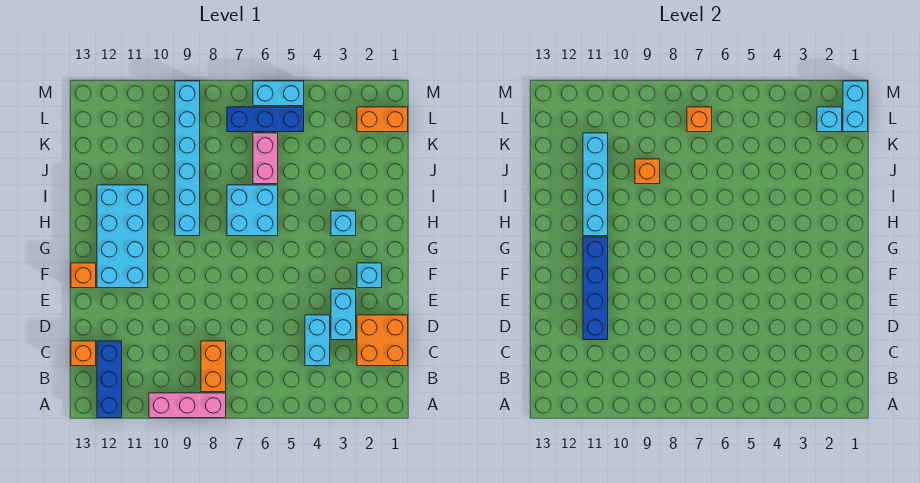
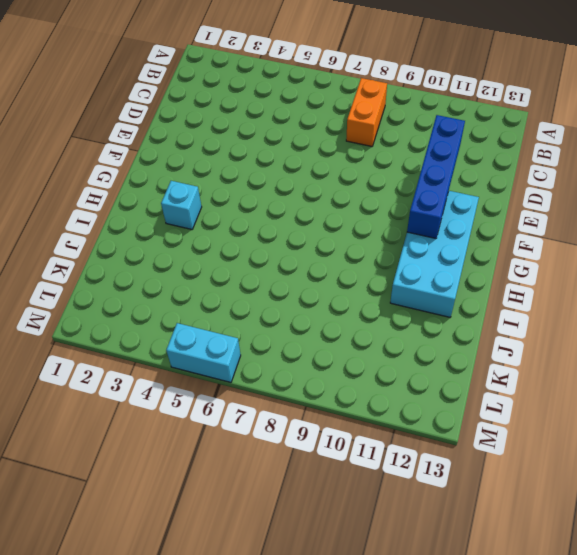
none -> pink 1x3 brick [149,393,226,418]
none -> blue 1x3 brick [97,341,122,418]
none -> orange 2x2 brick [357,315,408,366]

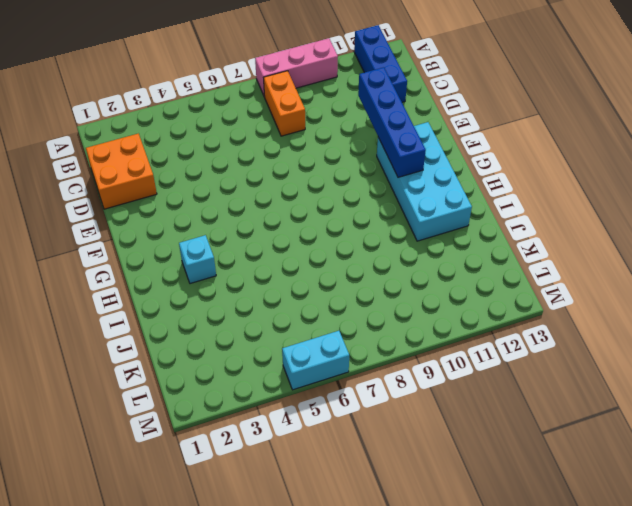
none -> cyan 1x2 brick [305,315,330,366]
none -> orange 1x1 brick [71,341,96,366]
none -> cyan 1x2 brick [331,289,356,340]

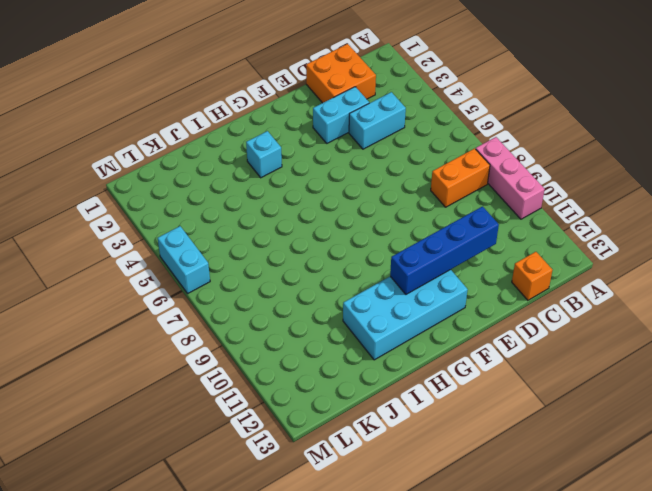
none -> blue 1x3 brick [97,341,122,418]
none -> cyan 1x1 brick [357,263,382,288]
none -> orange 1x1 brick [71,263,96,288]

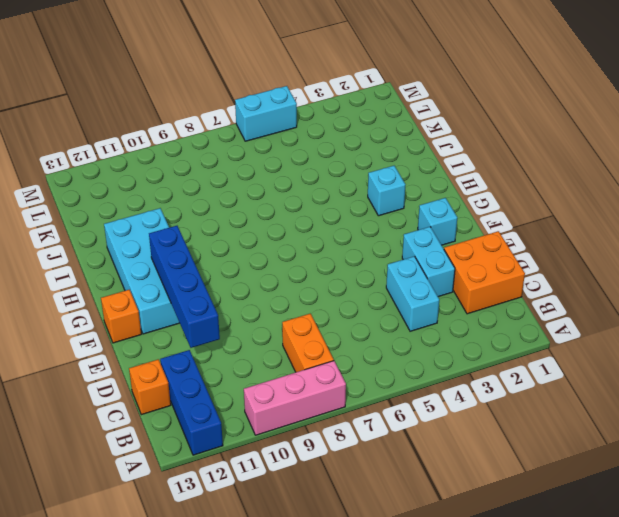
none -> cyan 2x2 brick [227,185,278,236]
none -> cyan 1x6 brick [175,81,200,236]
none -> pink 1x2 brick [253,133,278,184]

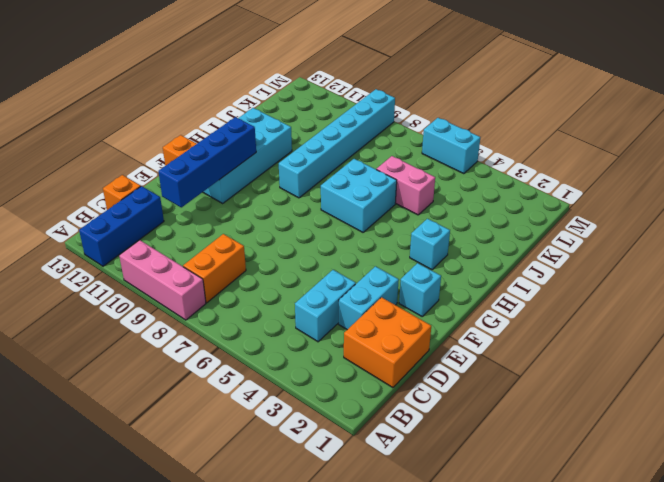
pink 1x2 brick [376,156,435,215] -> pink 1x2 brick turned to [253,133,278,184]
none -> orange 1x2 brick [357,107,408,132]
none -> blue 1x3 brick [227,107,304,132]
none -> cyan 1x4 brick [583,133,608,236]

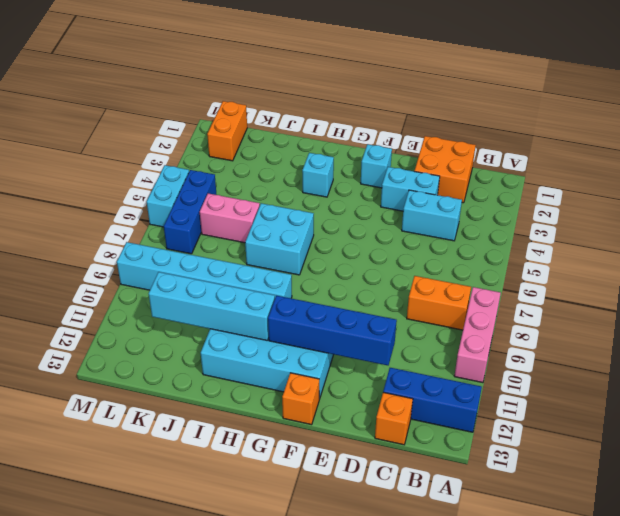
none -> orange 1x1 brick [635,159,660,184]
none -> cyan 1x2 brick [843,81,868,132]
none -> cyan 1x1 brick [817,107,842,132]

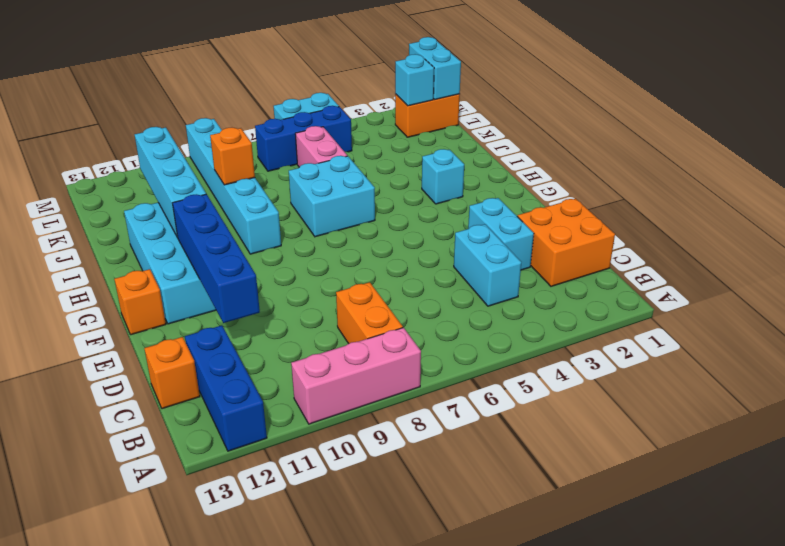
none -> cyan 1x1 brick [357,263,382,288]
none -> orange 1x1 brick [687,107,712,132]

